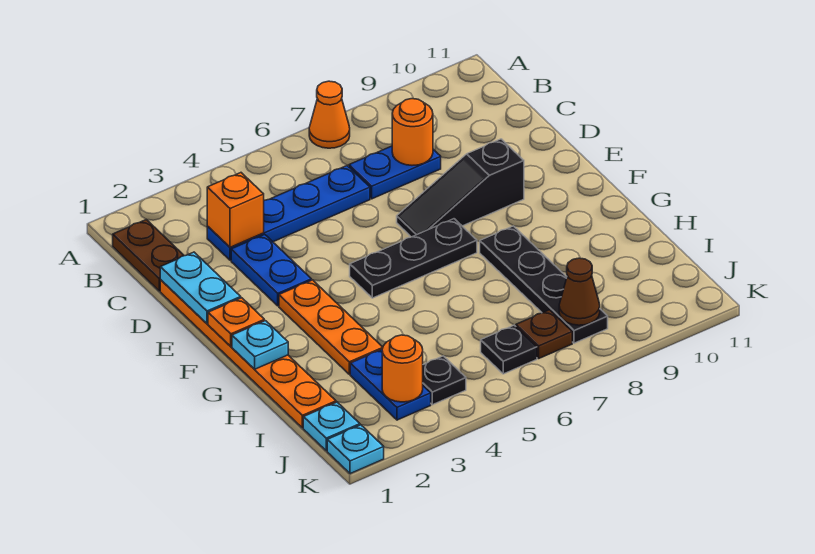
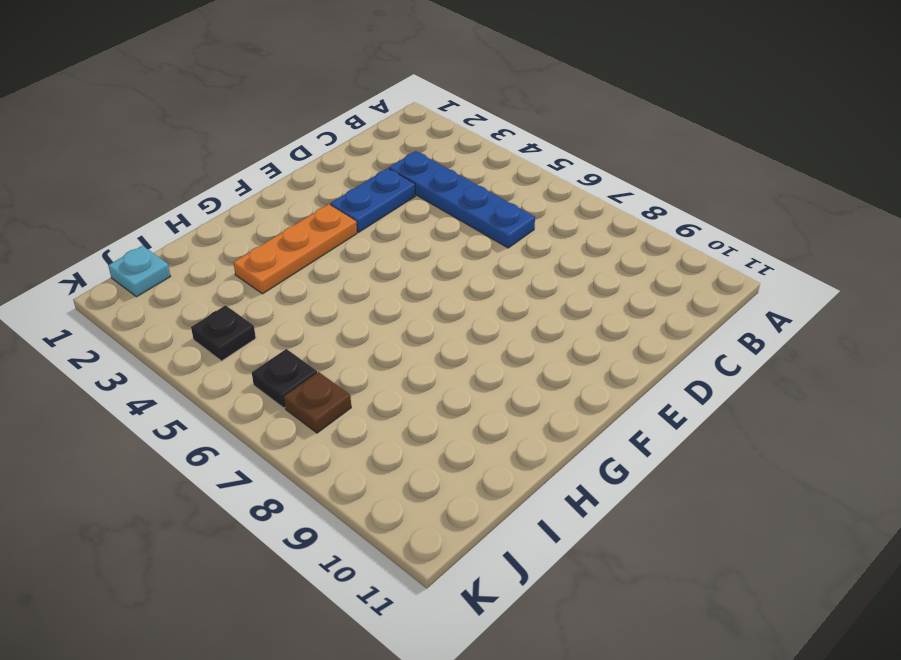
none -> orange 1x1 cone [309,81,350,148]
none -> brown 1x2 plate [113,220,184,291]
none -> blue 1x2 plate [349,146,441,199]

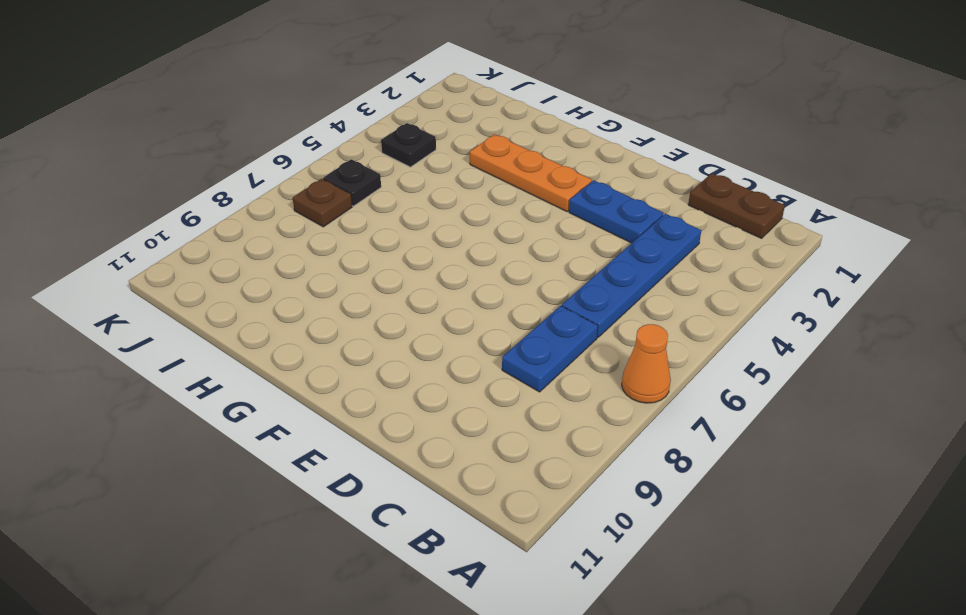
none -> orange 1x6 plate [160,280,336,428]
none -> black 1x3 slope [397,139,524,237]
none -> black 1x3 plate [350,219,477,298]

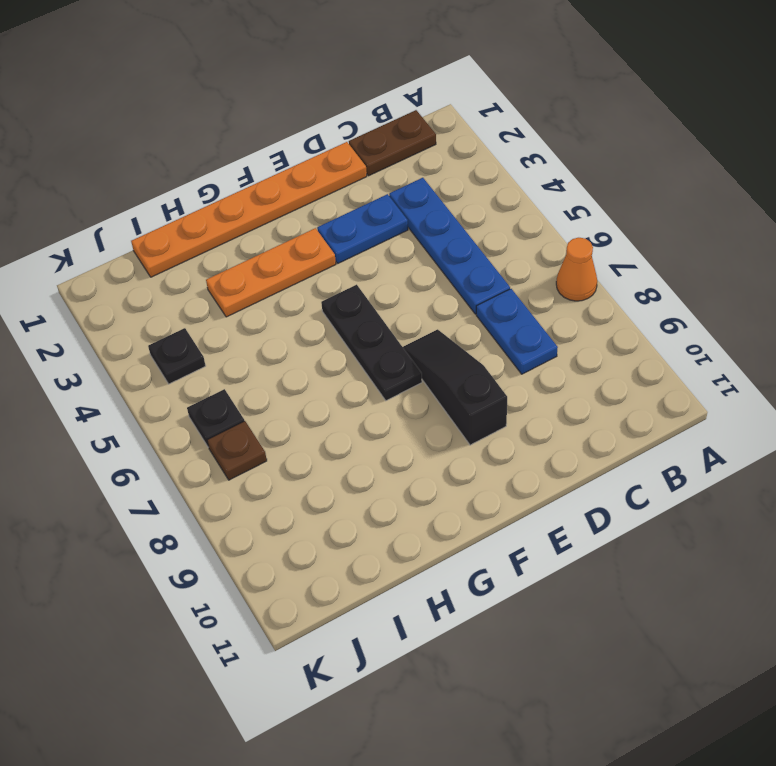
none -> black 1x4 plate [480,226,608,343]
none -> blue 1x2 plate [350,350,431,420]
none -> cyan 1x1 plate [303,402,360,451]

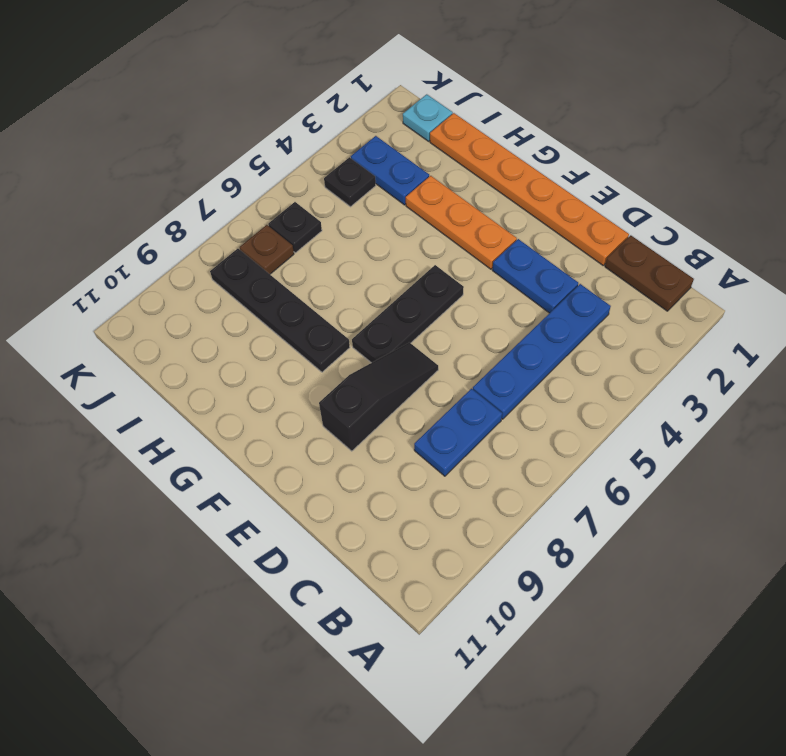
none -> orange 1x1 cone [309,81,350,148]
none -> cyan 1x1 plate [327,425,384,474]
none -> orange 1x1 brick [207,173,264,247]

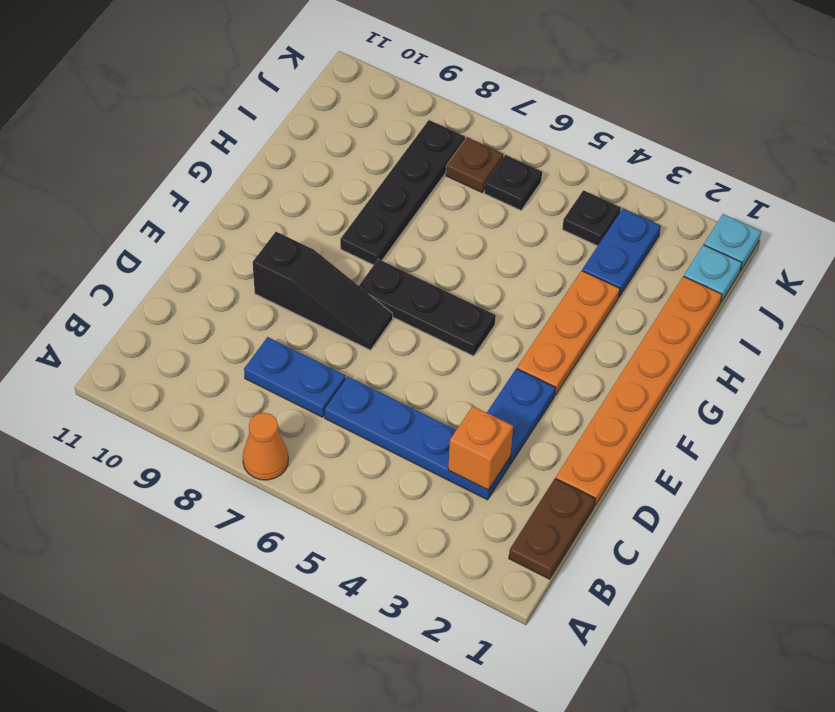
none -> orange 1x1 round brick [392,99,433,165]
none -> cyan 1x2 plate [160,252,241,324]
none -> orange 1x1 plate [208,298,264,346]

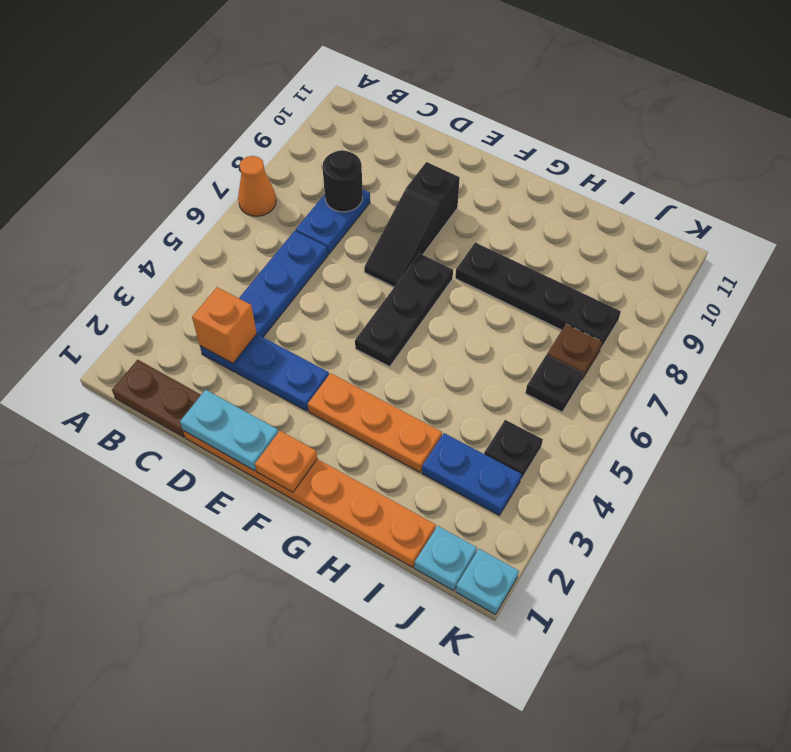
black 1x1 round brick [322,150,363,212] -> orange 1x1 round brick [392,99,433,165]
none -> cyan 1x1 plate [232,321,288,369]
none -> orange 1x1 round brick [382,335,423,402]
none -> brown 1x1 cone [559,258,600,325]

